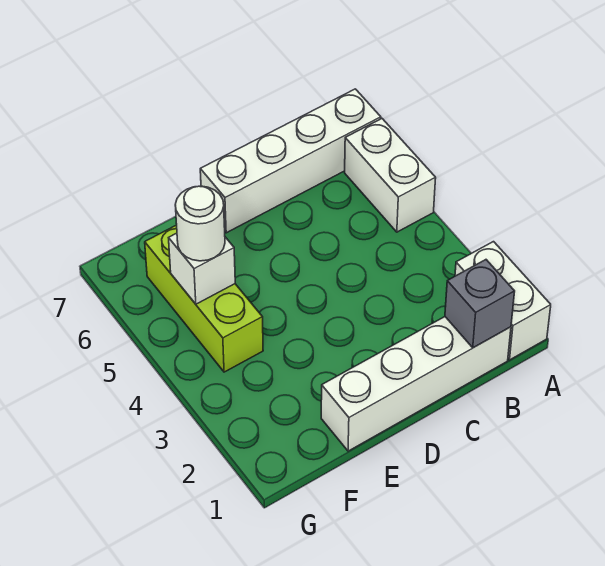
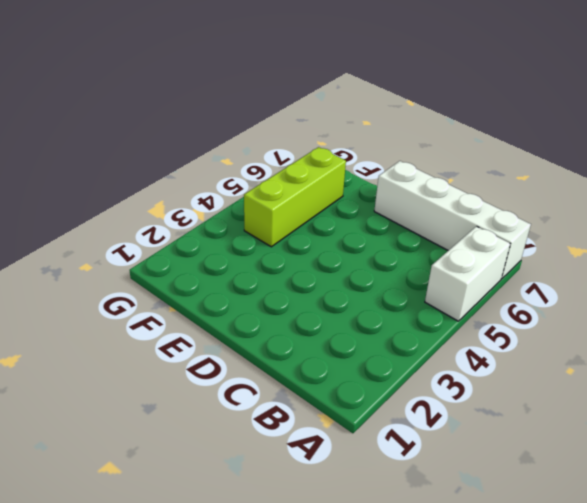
none -> white 1x2 brick [455,242,551,360]
none -> white 1x4 brick [321,317,511,451]

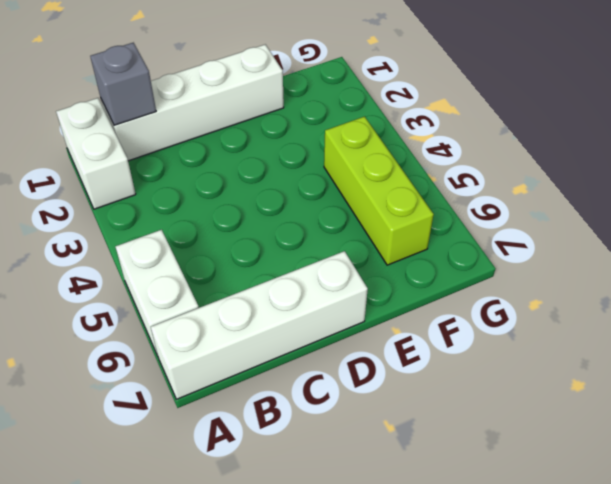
none -> white 1x1 brick [169,233,235,304]
none -> white 1x1 round brick [175,186,225,261]

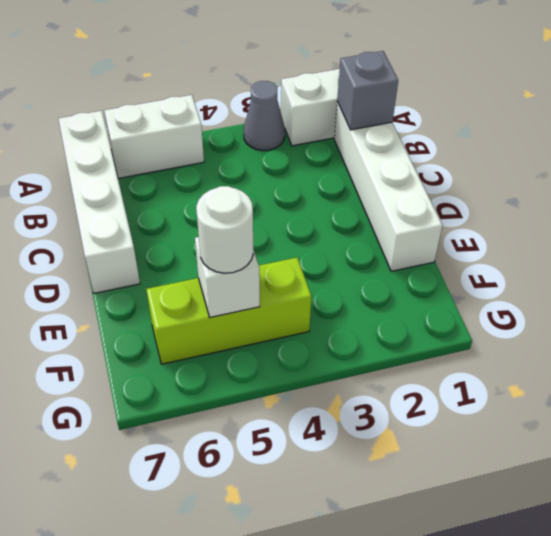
grey 1x1 cone [244,81,285,151] -> none

